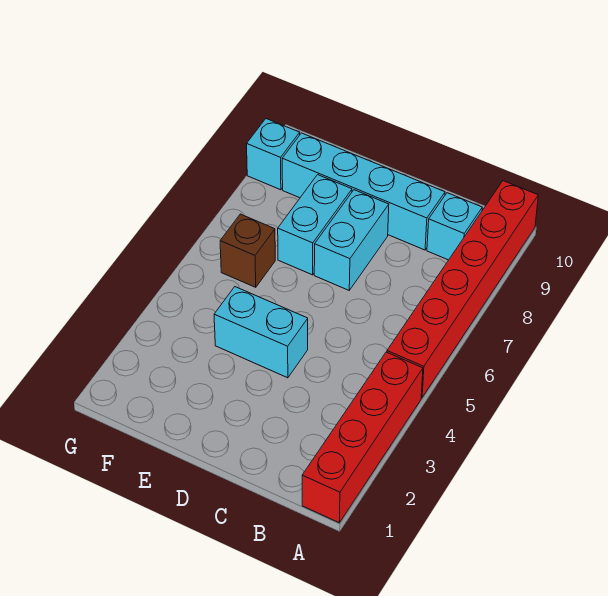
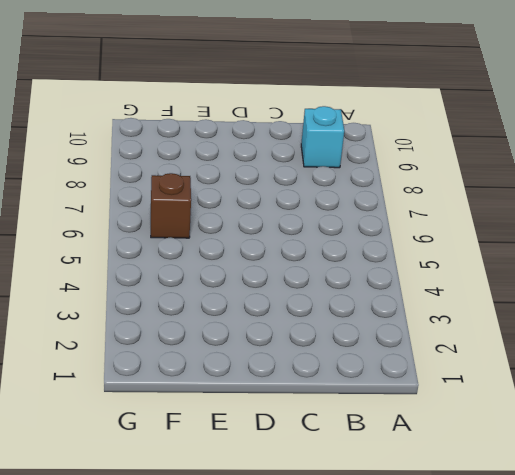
none -> red 1x4 brick [302,352,423,523]
none -> red 1x6 brick [387,181,538,398]

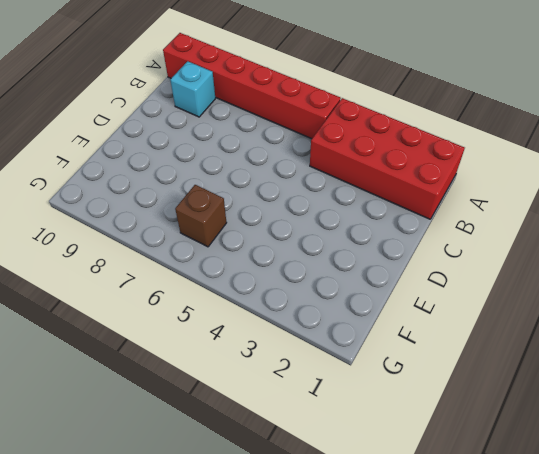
red 2x4 brick [310,98,465,219] -> red 1x4 brick [302,352,423,523]
none -> cyan 1x4 brick [282,133,445,250]
none -> cyan 1x2 brick [214,287,308,378]

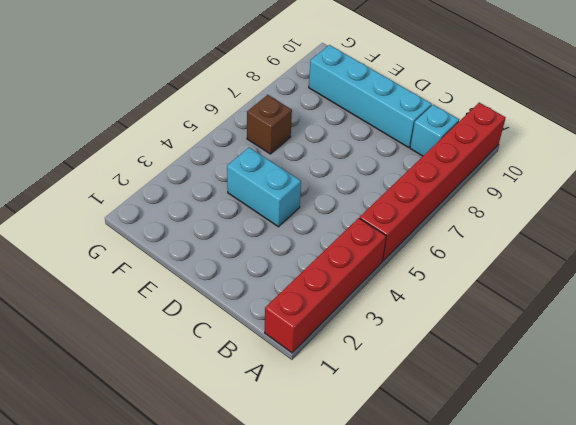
none -> cyan 1x2 brick [314,190,389,290]
none -> cyan 1x2 brick [278,175,352,275]

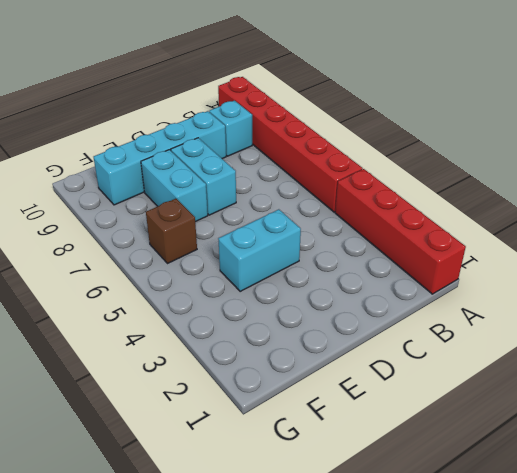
none -> cyan 1x1 brick [247,119,300,190]

